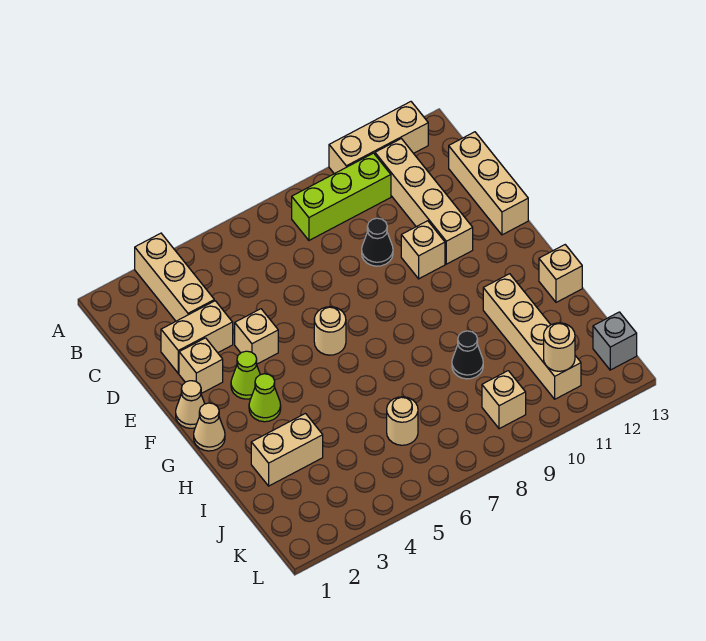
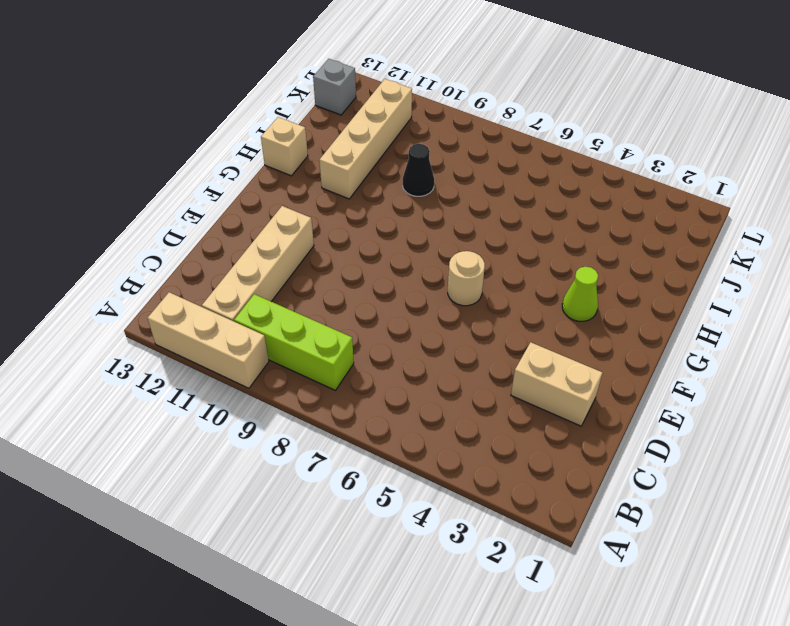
none -> tan 1x3 brick [135,233,214,321]
none -> tan 1x3 brick [449,132,528,235]
none -> black 1x1 cone [362,218,393,266]

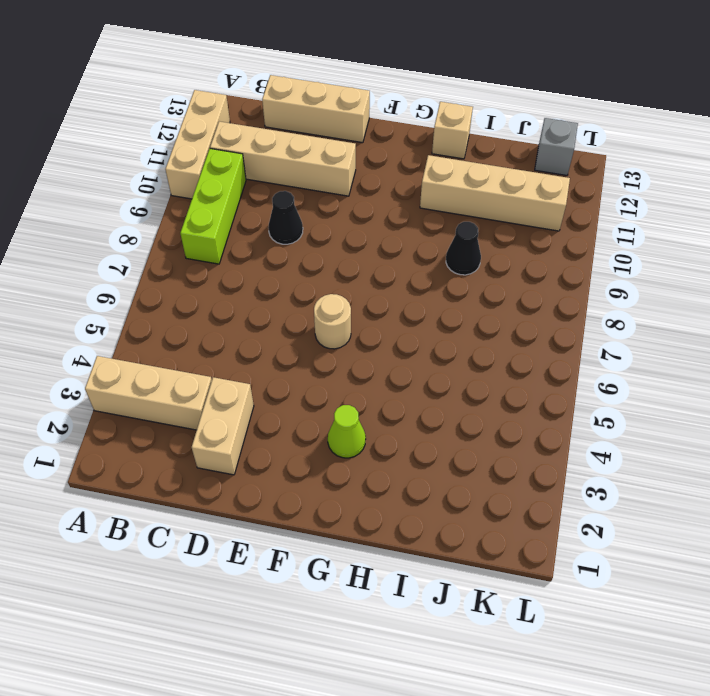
none -> tan 1x1 brick [179,338,223,393]
none -> tan 1x1 brick [235,309,278,364]
none -> tan 1x1 brick [401,221,445,279]

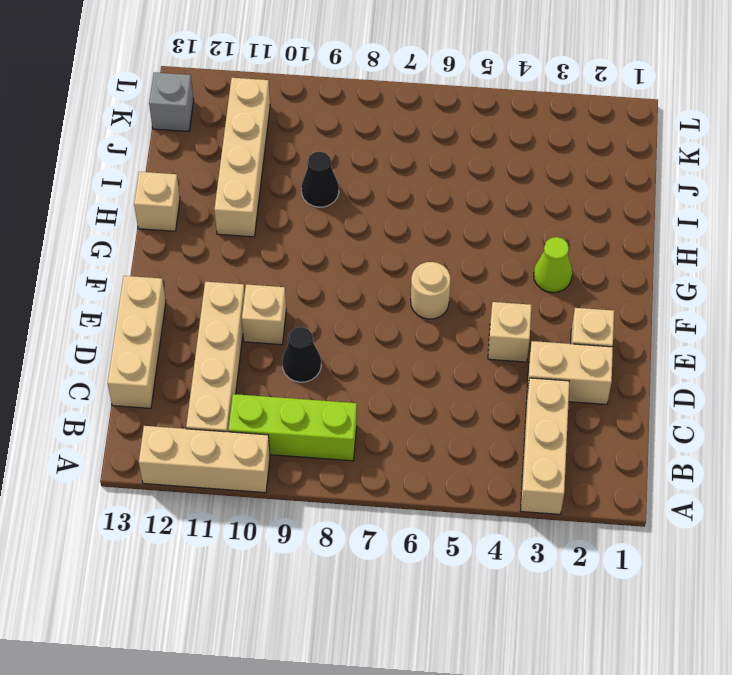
none -> tan 1x1 cone [176,381,205,428]
none -> lime 1x1 cone [231,351,260,399]
none -> tan 1x1 cone [194,403,225,451]

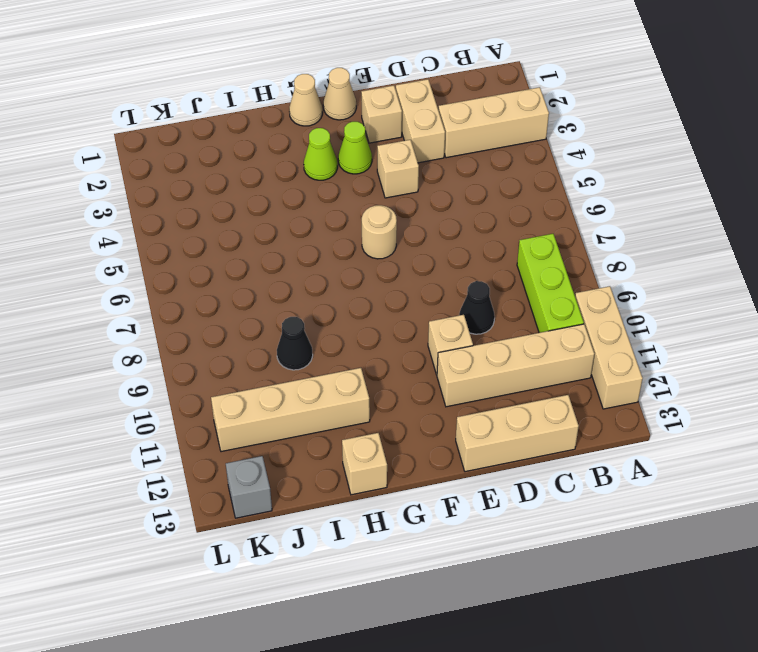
none -> tan 1x2 brick [251,413,323,486]
none -> tan 1x1 round brick [387,397,418,445]
none -> tan 1x1 brick [482,371,526,429]

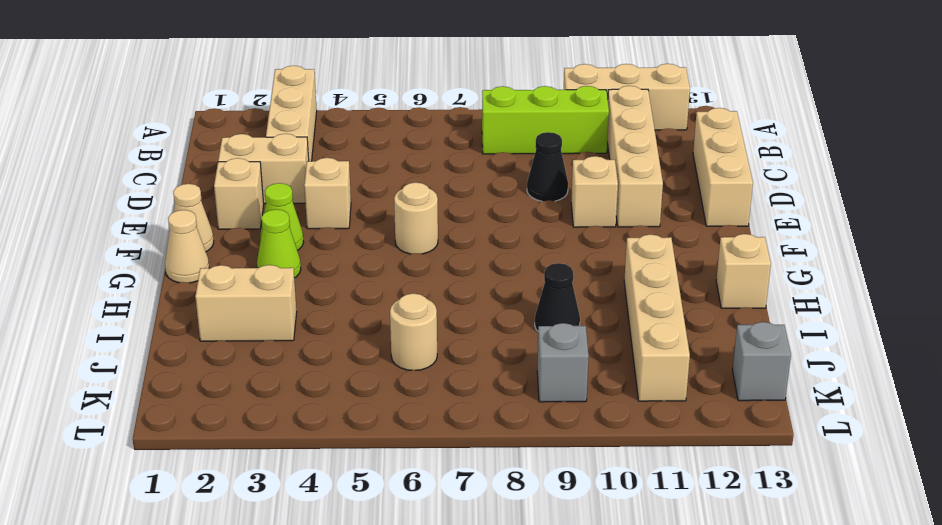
grey 1x1 brick [537,323,589,402] -> tan 1x1 brick [482,371,526,429]
none -> tan 1x1 round brick [544,323,575,371]

